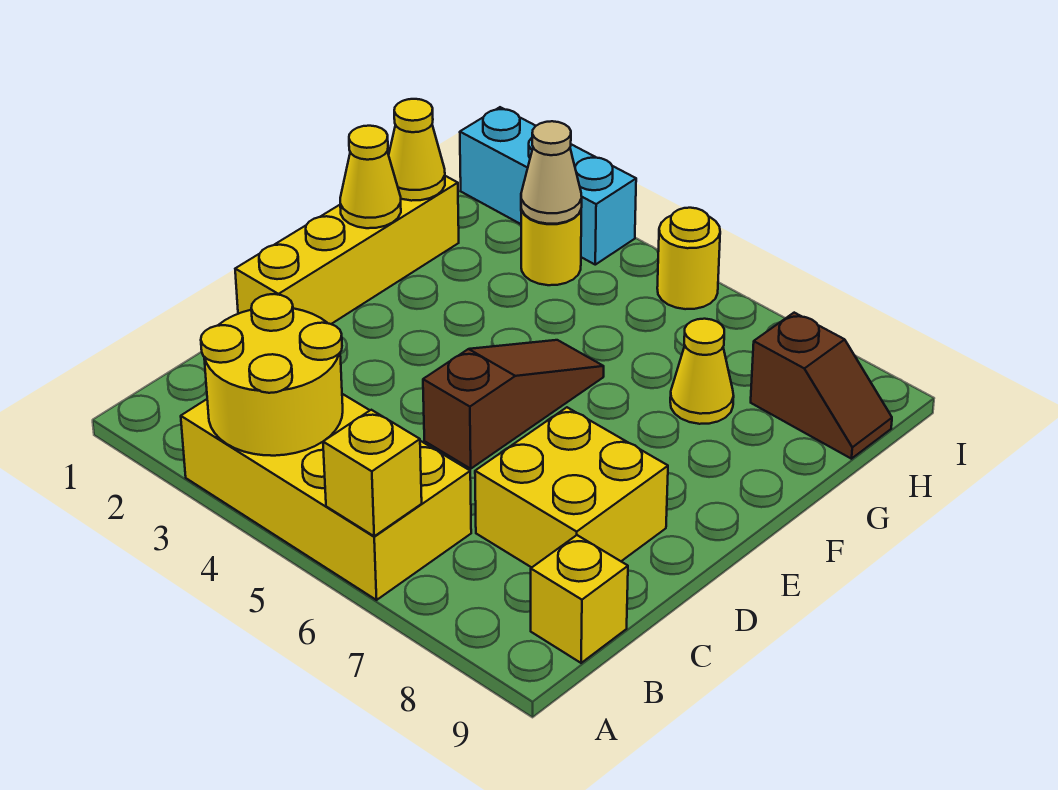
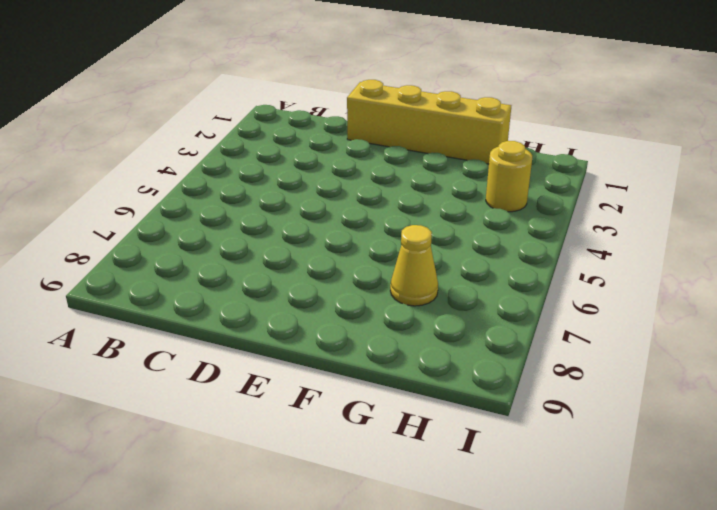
none -> yellow 2x4 brick [181,394,471,600]
none -> yellow 1x1 brick [531,535,628,663]
none -> yellow 2x2 brick [475,407,668,568]

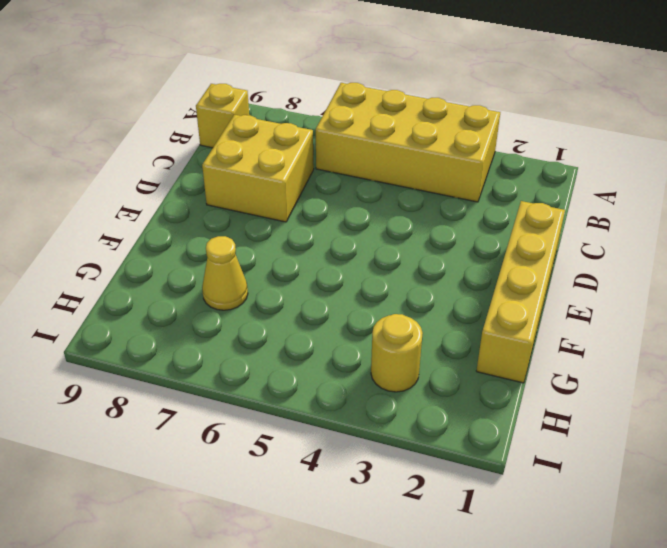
none -> brown 1x3 slope [423,340,604,469]
none -> brown 1x2 slope [751,313,892,459]
none -> cyan 1x3 brick [460,107,636,265]

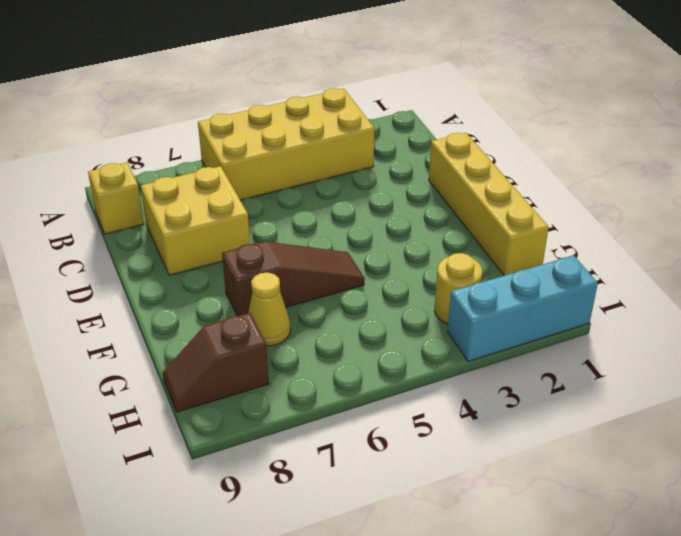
brown 1x3 slope [222,241,365,316] -> brown 1x3 slope turned to [423,340,604,469]
none -> yellow 1x1 round brick [657,208,720,309]
none -> yellow 2x2 round brick [201,294,343,456]
none -> yellow 1x1 brick [323,410,422,536]

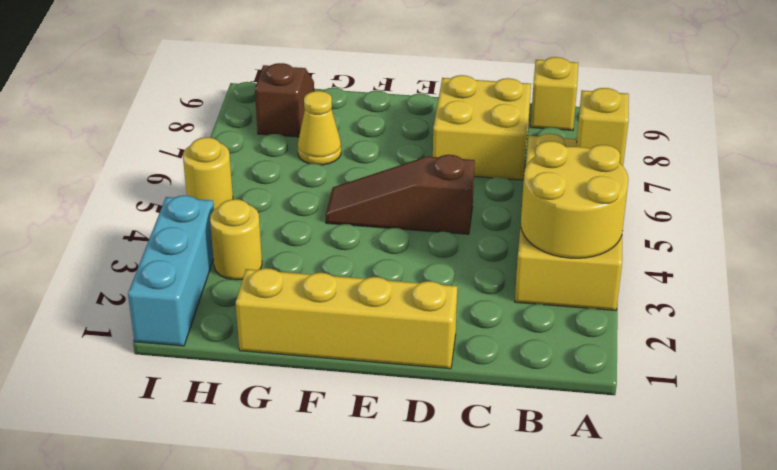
none -> yellow 1x1 cone [340,126,401,228]
none -> yellow 1x1 cone [389,99,445,201]
none -> tan 1x1 cone [521,121,582,224]

